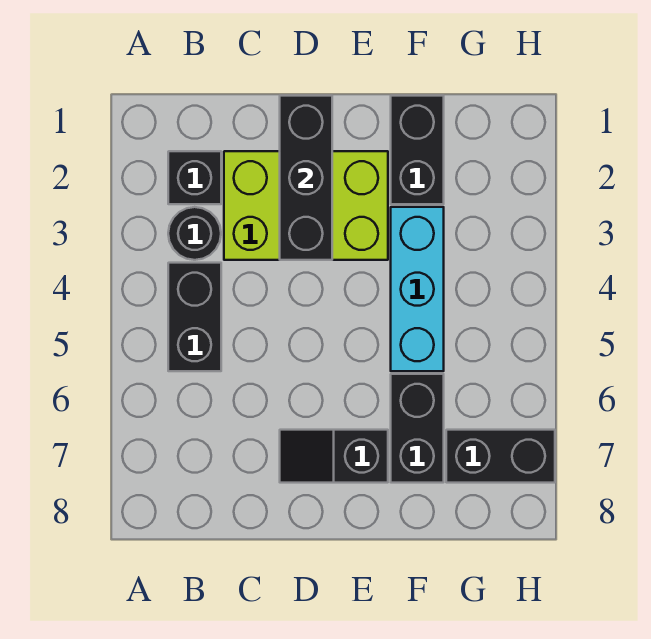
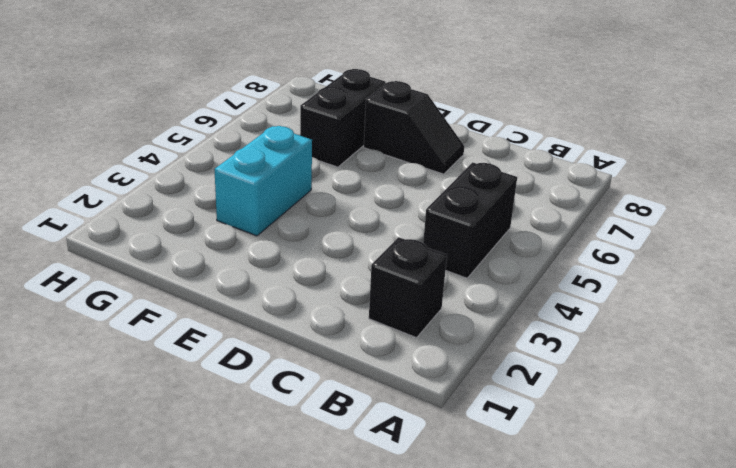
cyan 1x2 brick [215,126,312,236] -> cyan 1x3 brick [391,207,444,371]
none -> black 1x1 round brick [168,207,221,260]
none -> lime 2x3 brick [224,151,388,260]

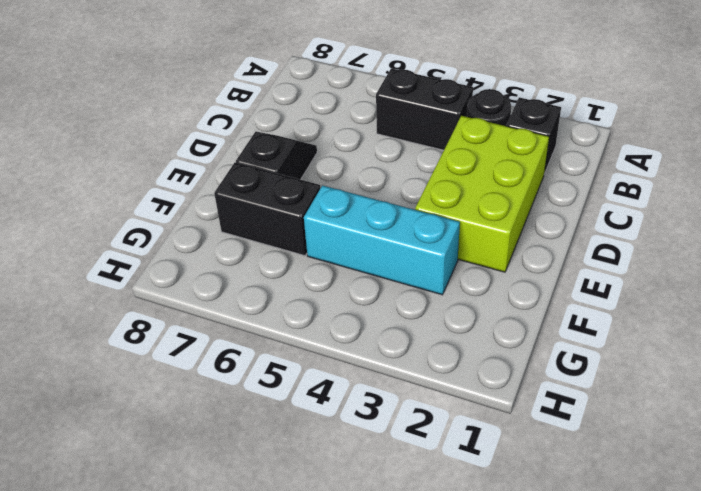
none -> black 1x2 brick [391,96,444,204]
none -> black 1x2 brick [446,430,555,483]

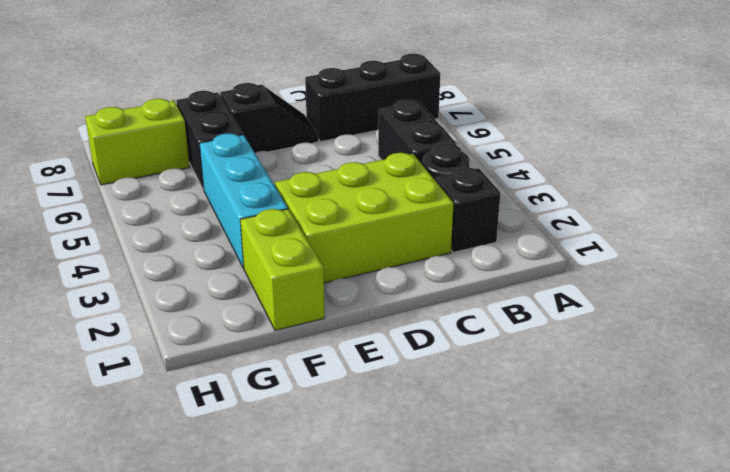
black 1x3 brick [305,54,440,142] -> black 1x3 brick turned to [280,96,332,260]
lime 1x2 brick [240,209,325,331] -> black 1x2 brick [391,96,444,204]
lime 1x2 brick [85,99,189,185] -> black 1x2 brick [446,430,555,483]

